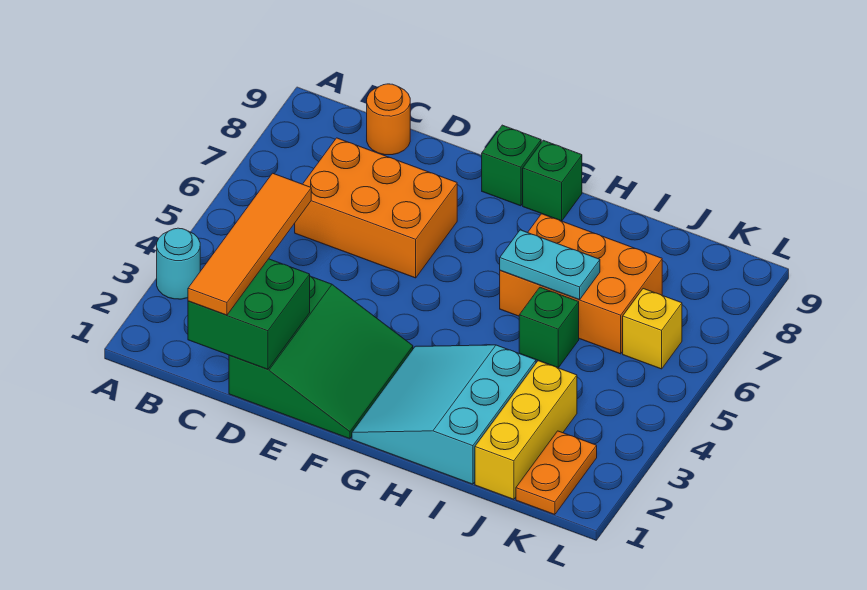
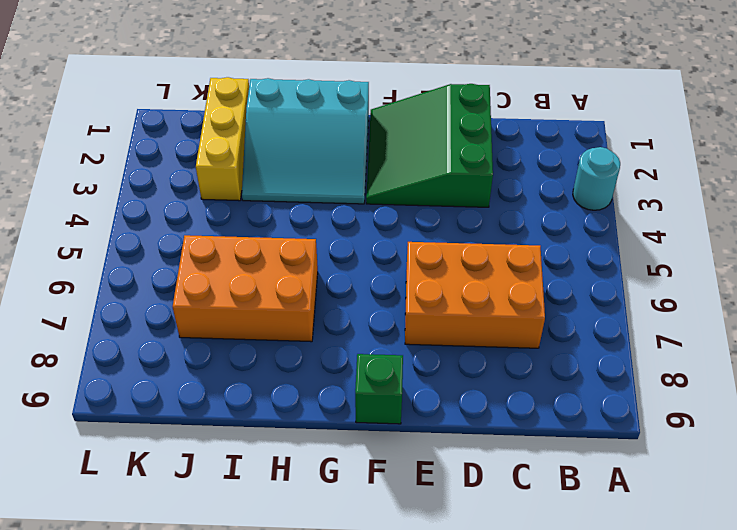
cyan 3x3 slope [242,78,369,204] -> cyan 3x3 slope turned to [352,345,536,484]
none -> orange 1x1 round brick [367,84,410,155]
none -> green 1x1 brick [523,140,582,221]
none -> green 1x1 brick [519,287,579,368]

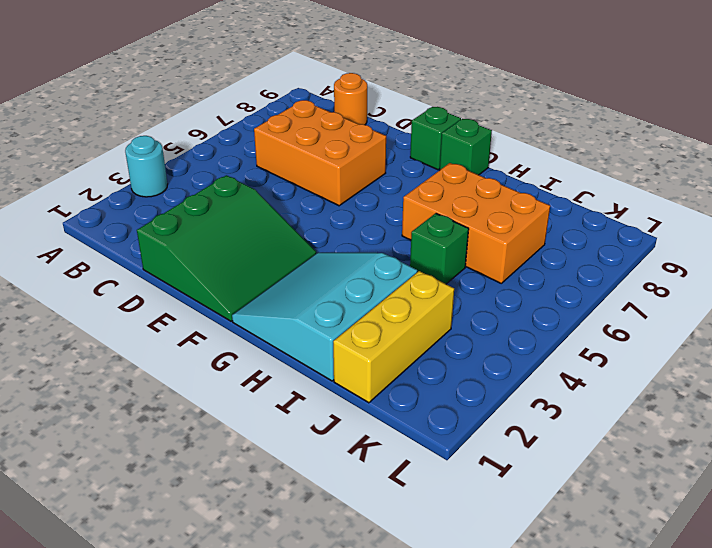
none -> orange 1x2 plate [516,431,597,515]
none -> yellow 1x1 brick [623,289,682,369]
none -> green 2x2 brick [188,259,310,369]

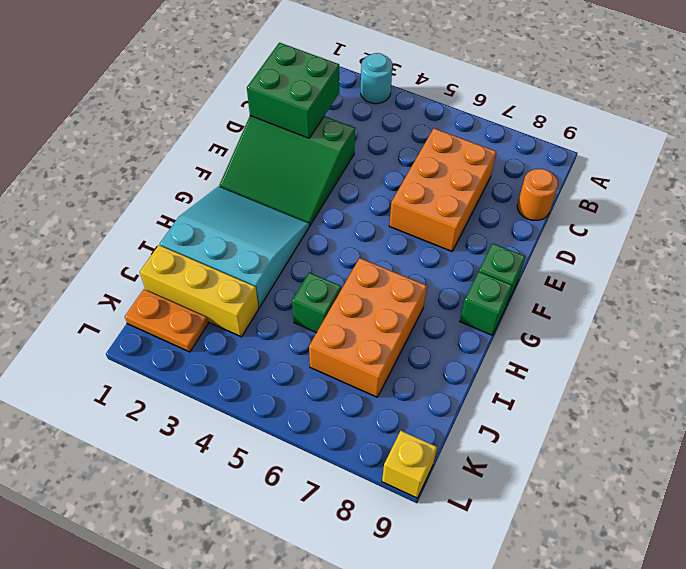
yellow 1x1 brick [382,431,437,498] -> yellow 1x1 brick moved to [623,289,682,369]
none -> cyan 1x2 plate [500,230,600,300]
none -> orange 1x4 tile [188,173,311,315]

